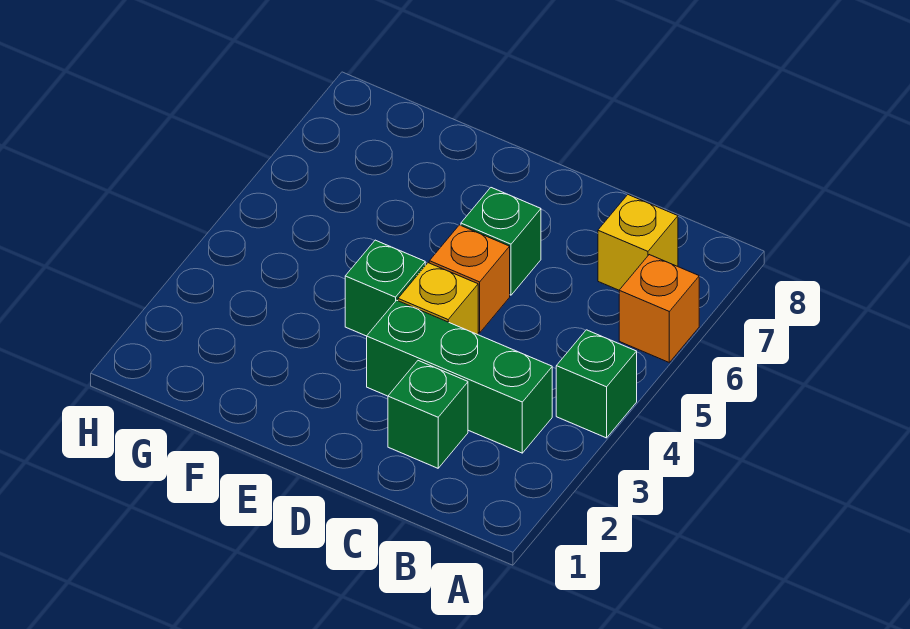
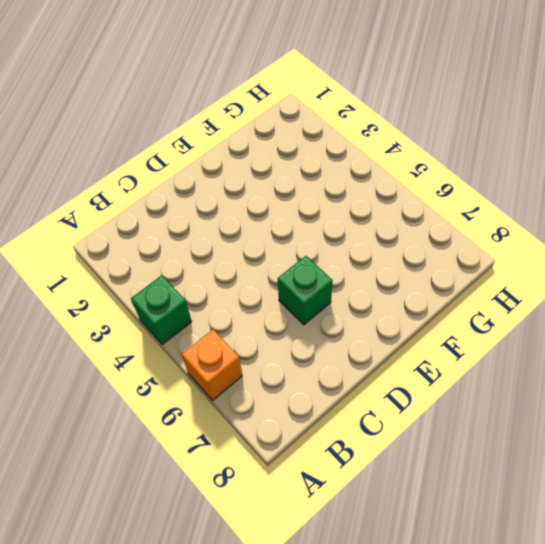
none -> green 1x3 brick [367,300,552,453]
none -> yellow 1x1 brick [598,195,678,290]

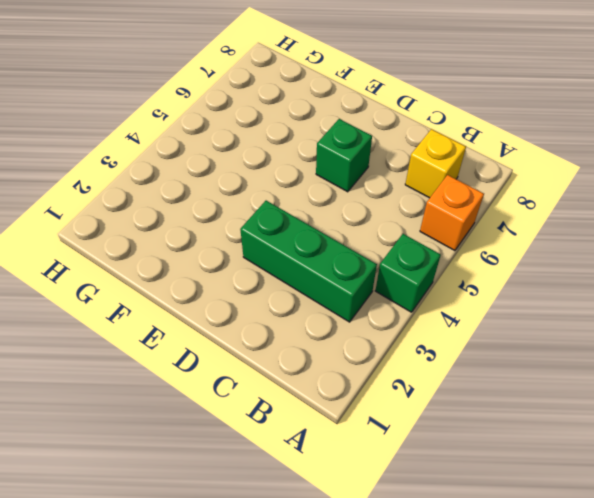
none -> green 1x1 brick [388,361,468,468]
none -> yellow 1x1 brick [398,263,478,335]

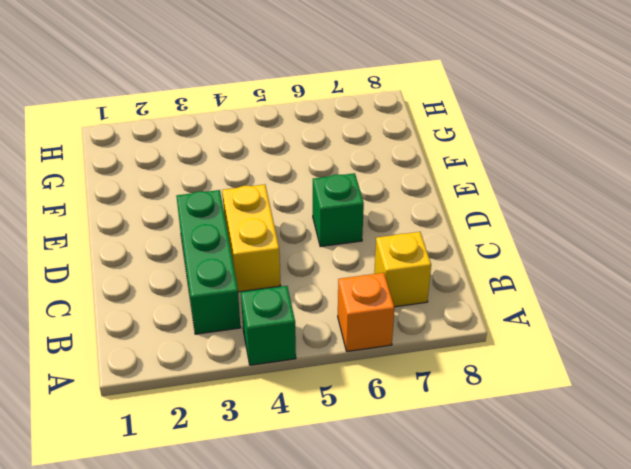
yellow 1x2 brick [222,184,281,292] -> yellow 1x1 brick [398,263,478,335]
none -> green 1x1 brick [388,361,468,468]
none -> orange 1x1 brick [429,225,510,333]

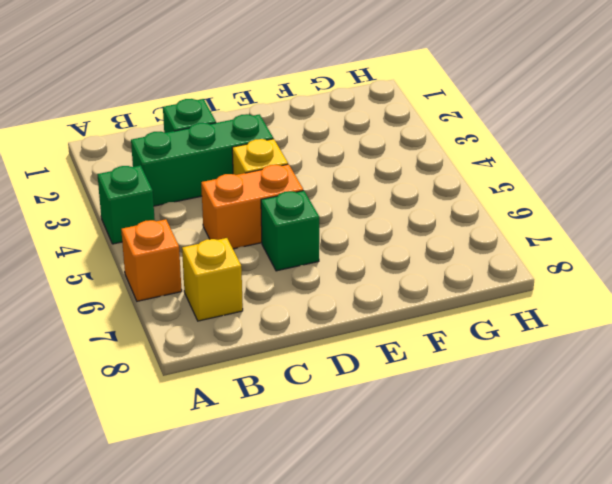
orange 1x2 brick [201,164,303,249] -> orange 1x1 brick [429,225,510,333]
none -> green 1x1 brick [345,240,425,336]

